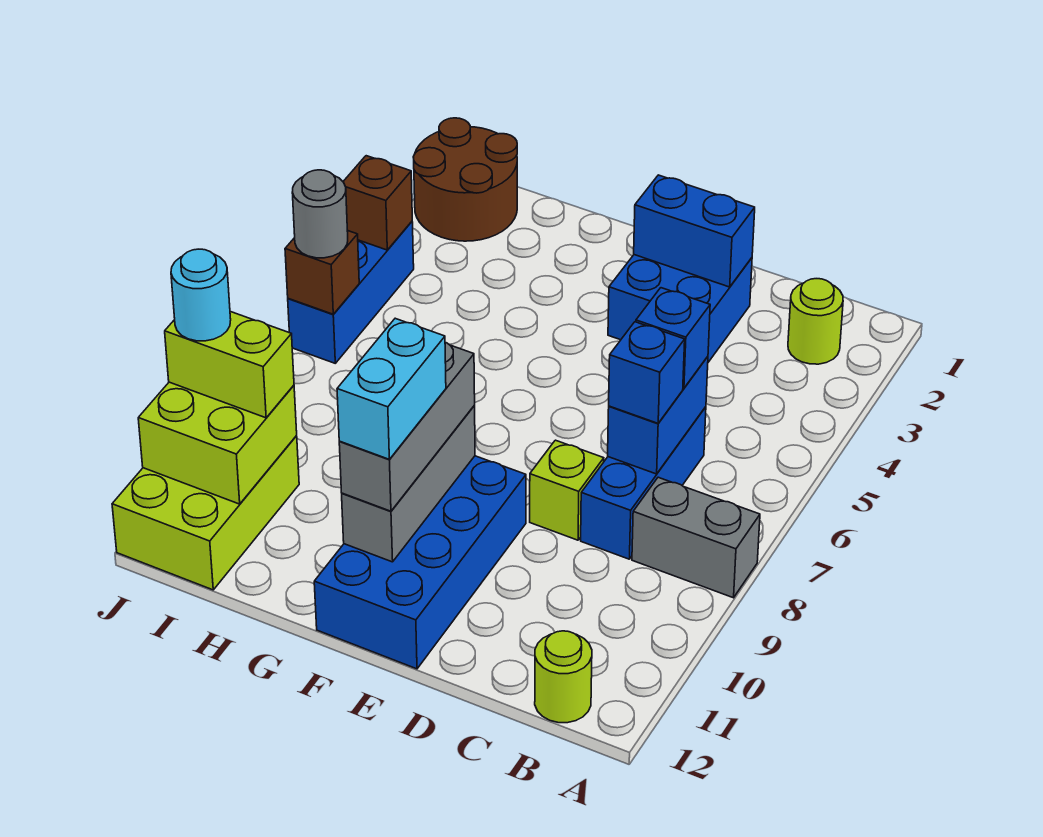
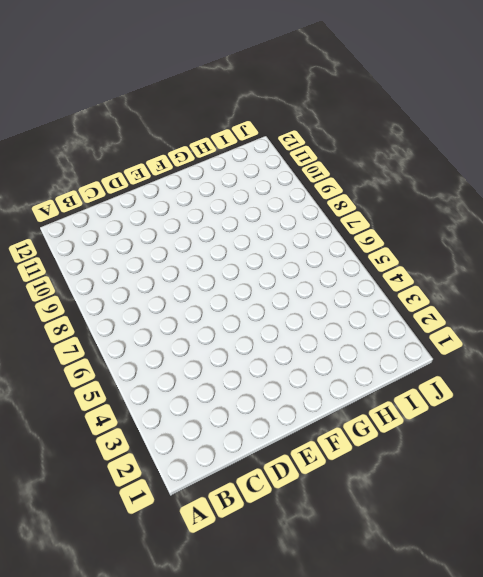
none -> grey 1x2 brick [632,477,760,598]
none -> lime 1x1 round brick [788,279,843,364]
none -> lime 1x1 round brick [535,631,592,723]

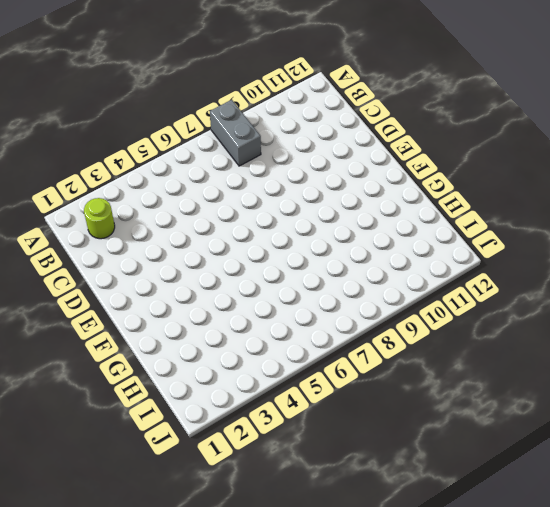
none -> lime 1x1 round brick [535,631,592,723]
none -> blue 1x3 brick [581,407,706,559]
none -> blue 2x2 brick [608,255,752,362]

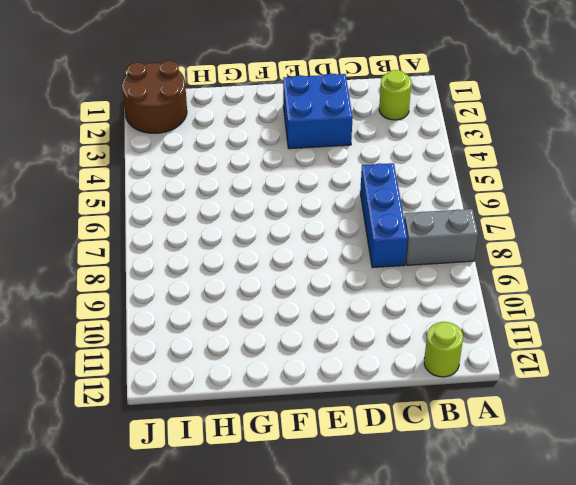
none -> lime 1x1 brick [530,440,604,540]
none -> blue 2x4 brick [314,456,526,669]
none -> lime 2x3 brick [112,435,299,590]

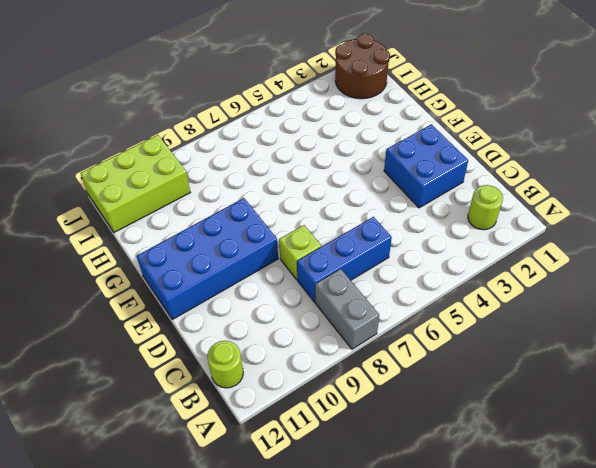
none -> blue 1x3 brick [288,222,414,363]
none -> blue 1x2 brick [608,357,708,474]
none -> blue 1x2 brick [634,175,755,287]

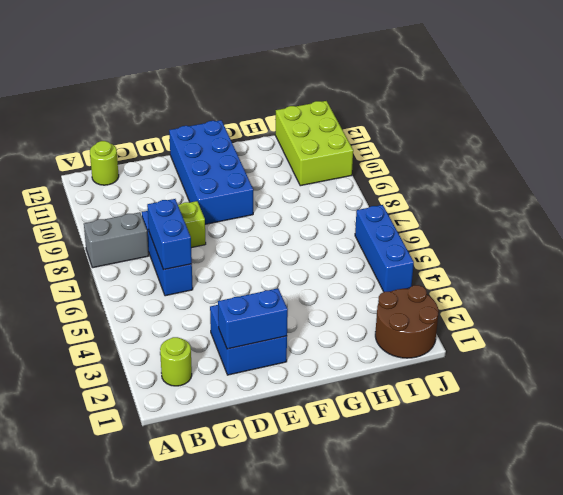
none -> grey 1x3 brick [342,406,475,562]
none -> lime 2x2 brick [138,382,297,504]
none -> brown 1x1 brick [343,156,412,250]

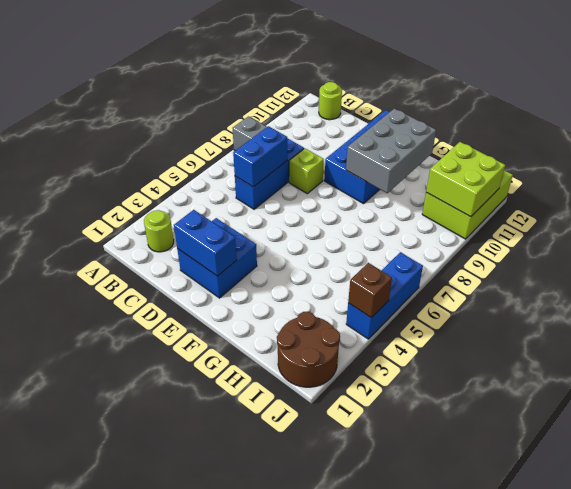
grey 2x3 brick [346,109,436,193] -> grey 1x3 brick [342,406,475,562]
none -> brown 1x1 brick [285,230,359,314]
none -> blue 1x1 brick [636,288,710,388]
none -> blue 1x1 brick [609,322,685,423]

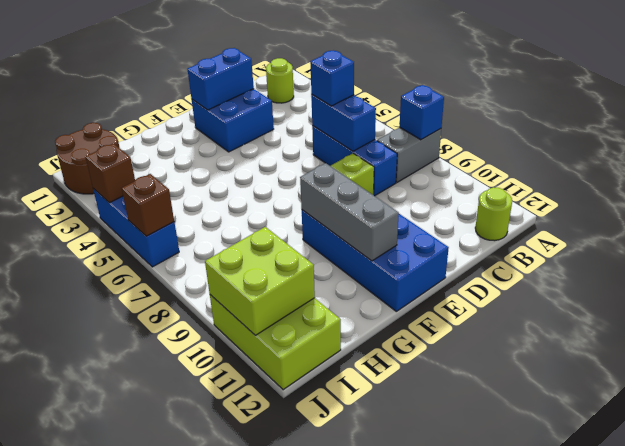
blue 1x1 brick [400,85,444,140] -> blue 1x1 brick moved to [609,322,685,423]
none -> grey 1x3 brick [339,342,475,511]
none -> lime 1x2 brick [165,312,294,418]
none -> grey 1x1 round brick [292,170,348,258]

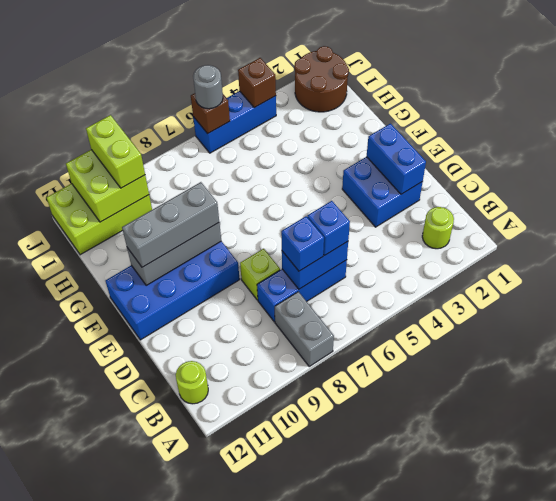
none -> cyan 1x2 brick [337,318,446,459]
none -> cyan 1x1 round brick [171,249,231,341]

